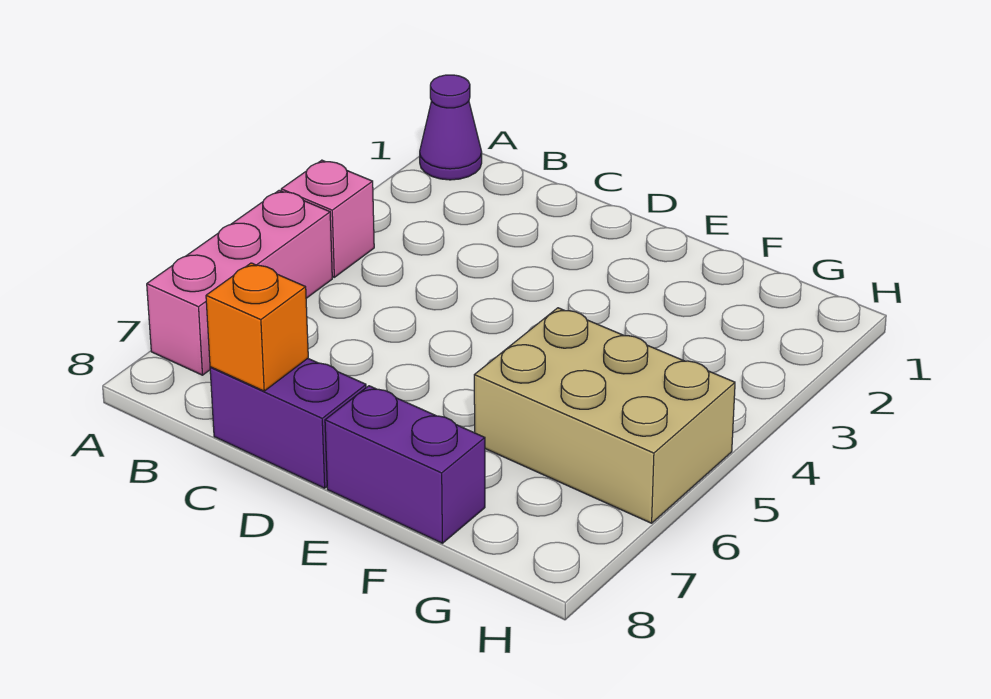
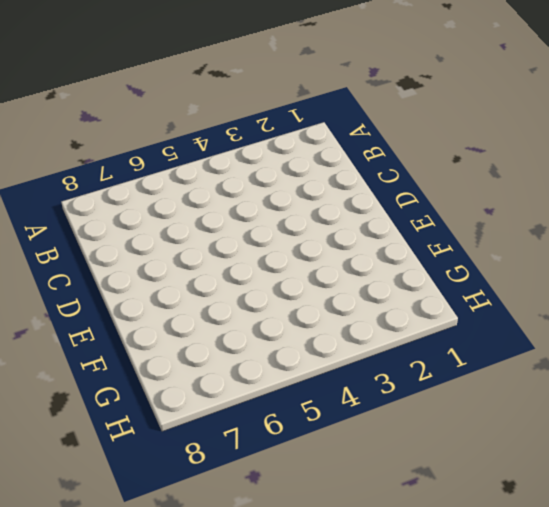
none -> purple 1x1 cone [420,75,482,180]
none -> pink 1x1 brick [281,160,374,277]

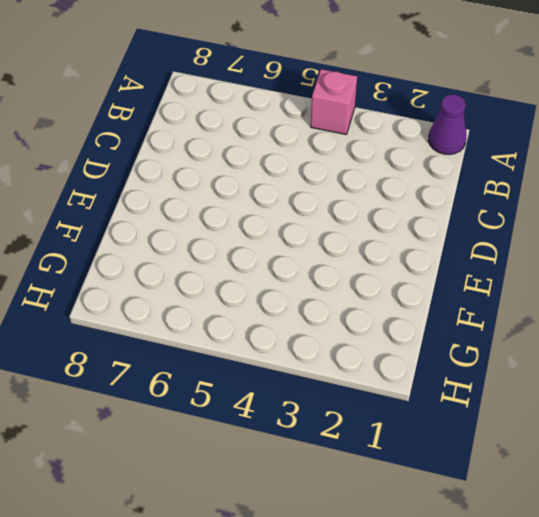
none -> pink 1x3 brick [147,190,332,375]
none -> purple 1x2 brick [210,359,366,488]

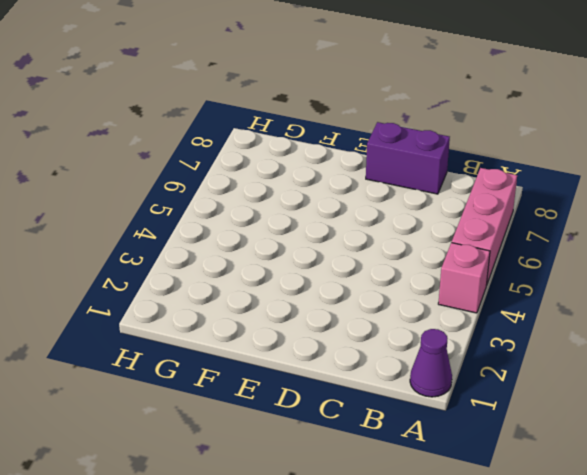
none -> purple 1x2 brick [325,386,485,543]
none -> tan 2x3 brick [474,308,735,523]

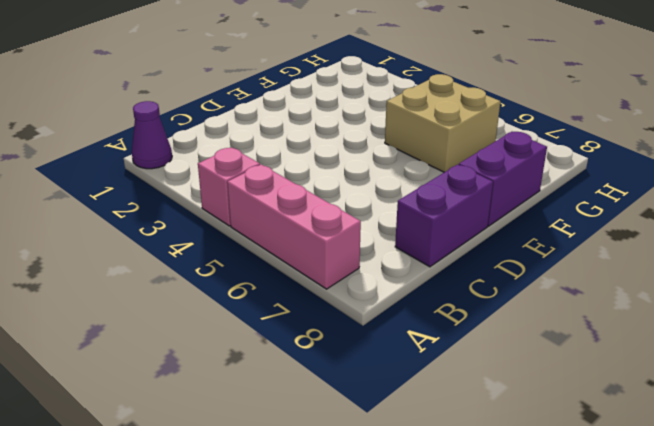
tan 2x2 brick [385,74,501,172] -> tan 2x3 brick [474,308,735,523]
none -> orange 1x1 brick [206,263,308,391]

